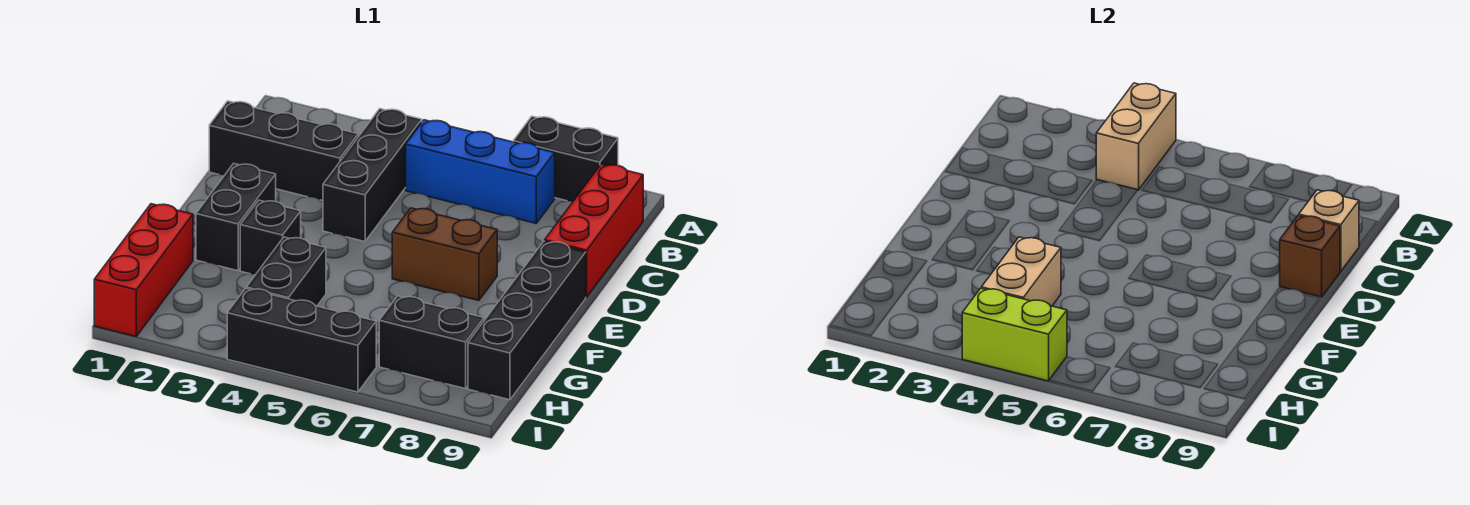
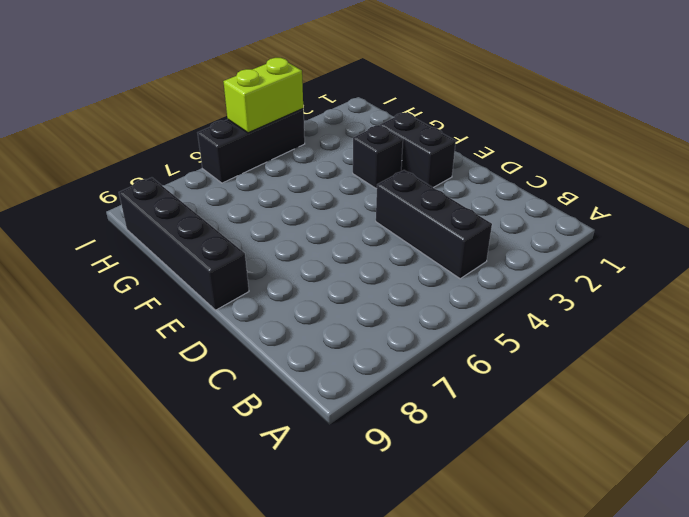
none -> black 1x2 brick [513,116,618,201]
none -> blue 1x3 brick [406,120,555,223]
none -> red 1x3 brick [545,164,643,297]

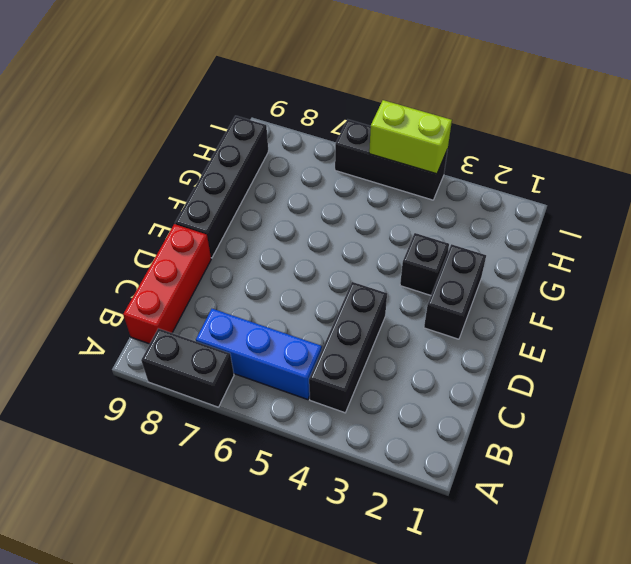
none -> black 1x3 brick [209,101,358,201]
none -> brown 1x2 brick [392,208,497,301]
none -> red 1x3 brick [94,204,193,336]

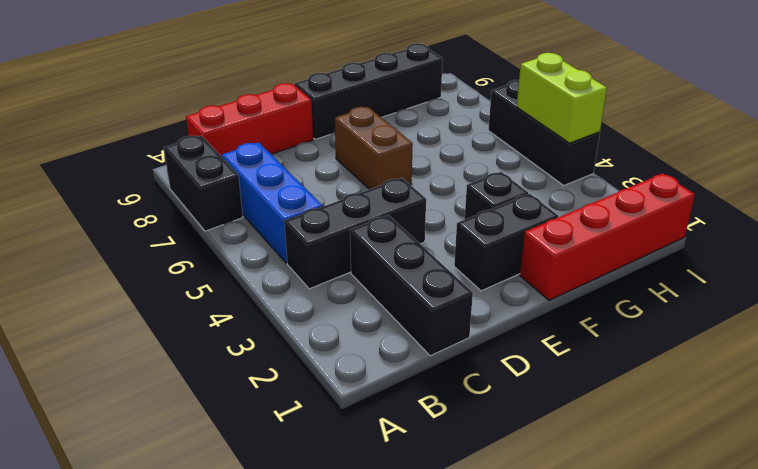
red 1x4 brick [520,173,695,300] -> red 1x3 brick [94,204,193,336]
none -> black 1x2 brick [246,237,326,306]
none -> black 1x2 brick [379,296,484,389]
none -> tan 1x2 brick [1096,83,1176,190]

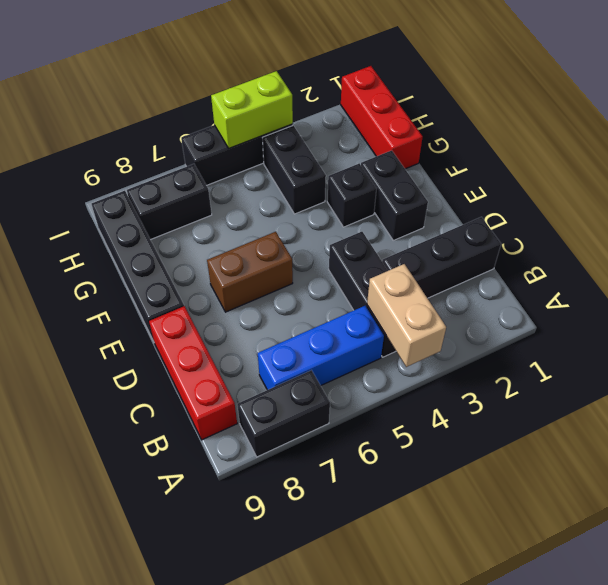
none -> tan 1x1 brick [1299,190,1359,271]
none -> brown 1x1 brick [1280,216,1340,297]
none -> tan 1x2 brick [981,237,1061,306]

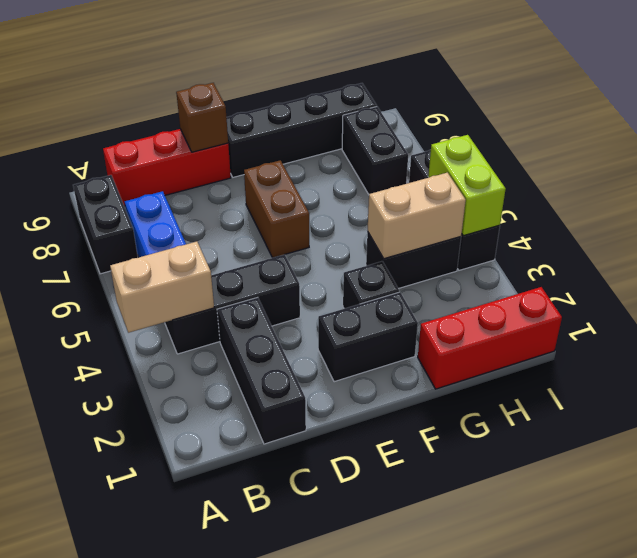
none -> tan 1x1 brick [1299,190,1359,271]

